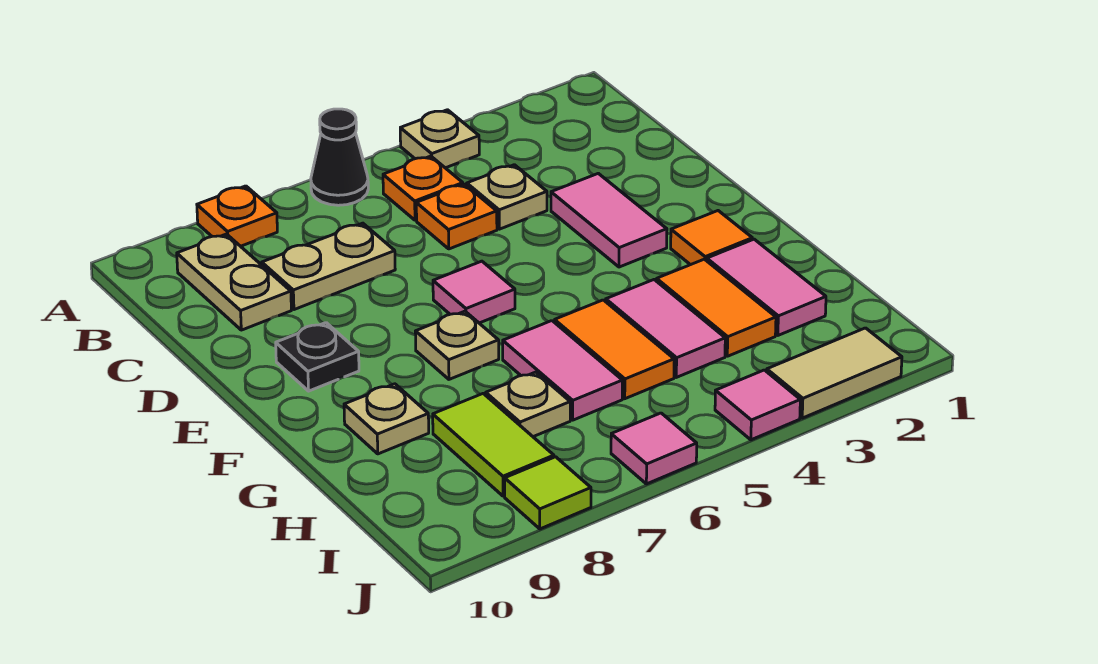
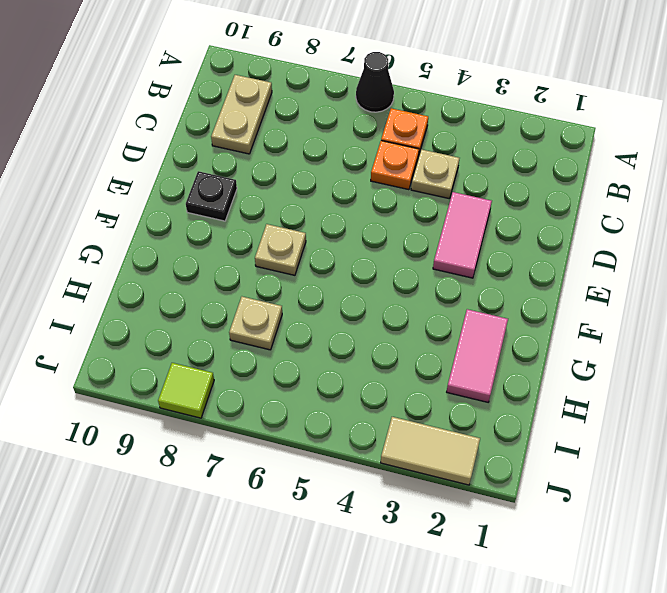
none -> tan 1x1 plate [400,110,479,168]
none -> orange 1x1 plate [197,186,277,246]
none -> tan 1x2 plate [262,223,395,310]

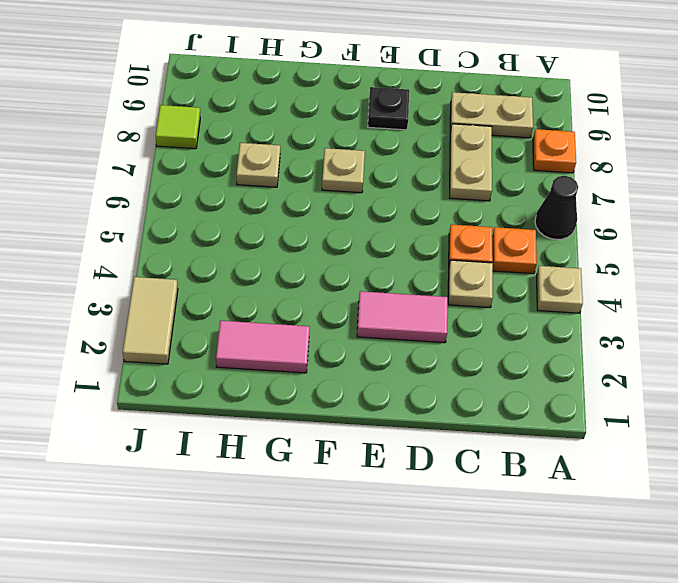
none -> pink 1x1 tile [433,261,515,323]
none -> orange 1x1 tile [671,211,752,265]
none -> orange 1x2 tile [657,259,776,356]

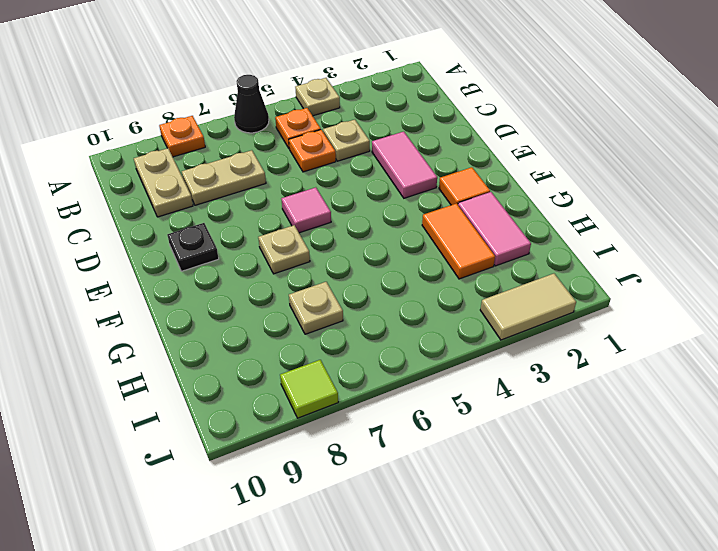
none -> pink 1x2 tile [606,280,725,377]
none -> orange 1x2 tile [555,300,674,399]
none -> pink 1x2 tile [503,321,622,420]

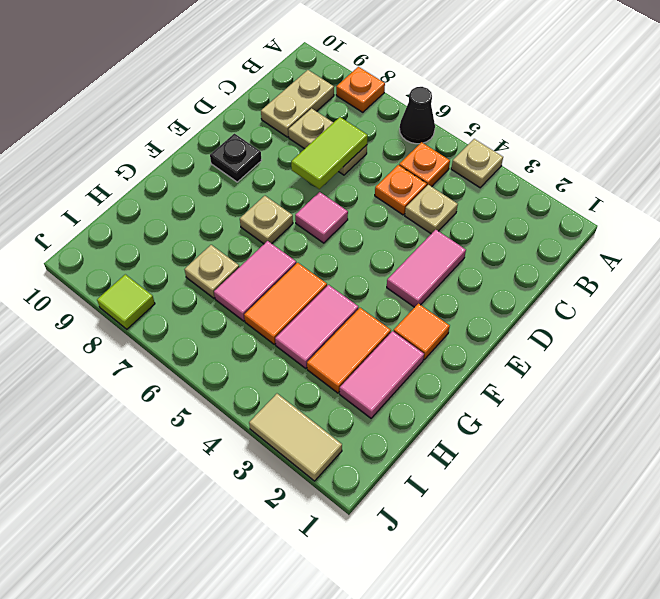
lime 1x2 tile [291,117,368,189] -> lime 1x2 tile moved to [433,394,554,496]
none -> tan 1x1 plate [344,384,429,454]
none -> pink 1x1 tile [715,370,800,440]
none -> pink 1x1 tile [611,413,697,484]

